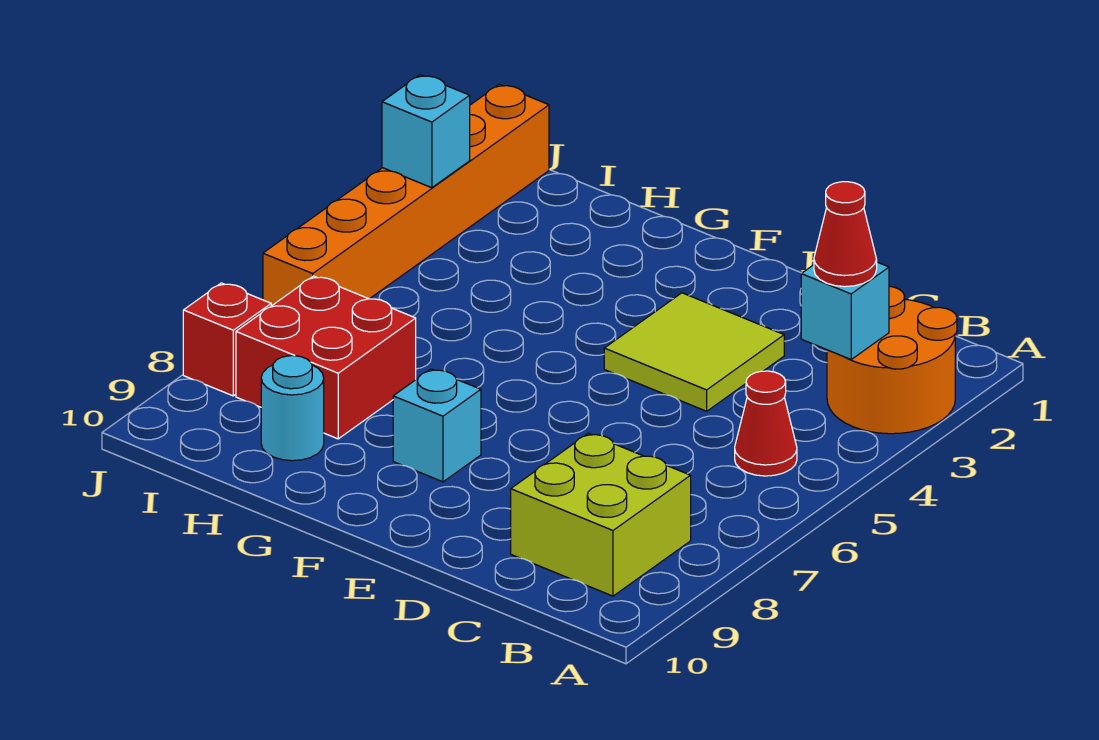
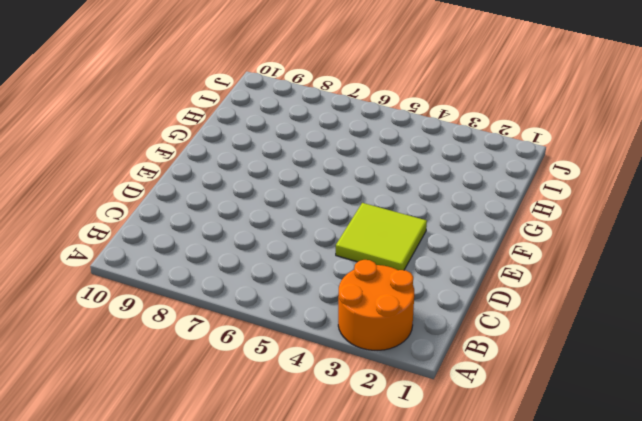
none -> red 1x1 cone [735,371,797,476]
none -> lime 2x2 brick [511,433,691,596]
none -> cyan 1x1 brick [393,369,481,482]

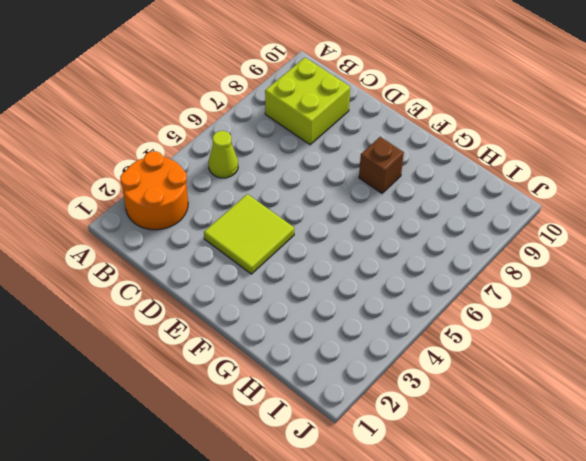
lime 1x1 cone [208,131,238,178] -> red 1x1 cone [735,371,797,476]
brown 1x1 brick [359,137,404,193] -> cyan 1x1 brick [393,369,481,482]
none -> red 2x2 brick [236,276,416,439]
none -> cyan 1x1 round brick [261,356,324,461]
none -> orange 1x6 brick [263,84,549,306]

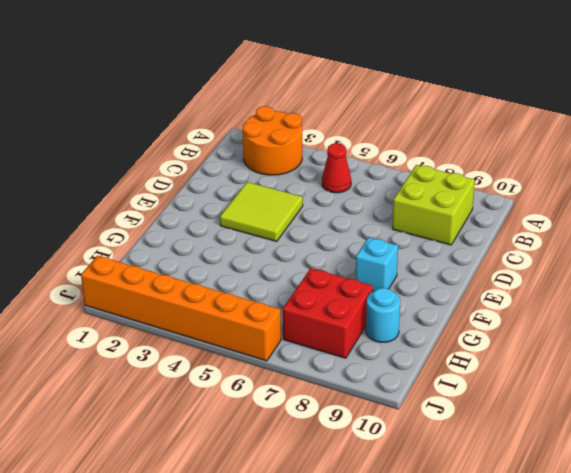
none -> red 1x1 brick [183,283,271,396]
none -> cyan 1x1 brick [801,262,889,359]
none -> cyan 1x1 brick [382,75,470,188]

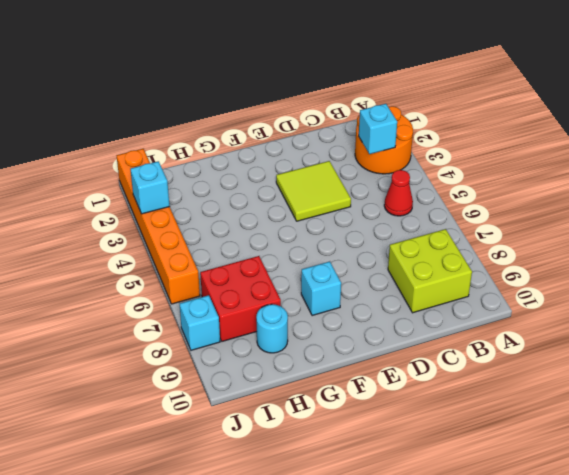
cyan 1x1 brick [180,295,220,350] -> red 1x1 brick [183,283,271,396]
none -> red 1x1 cone [814,182,877,287]

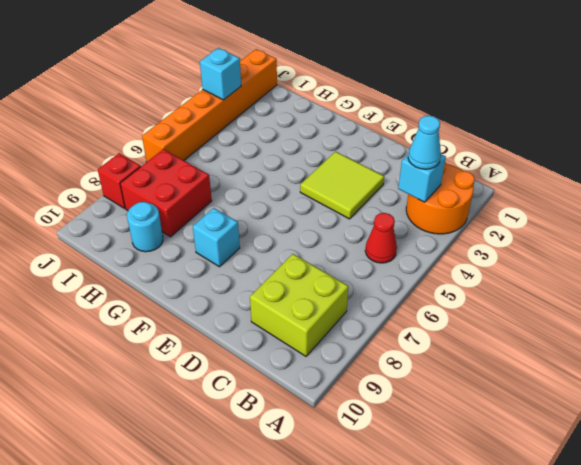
cyan 1x1 cone [408,116,441,169] -> red 1x1 cone [814,182,877,287]

